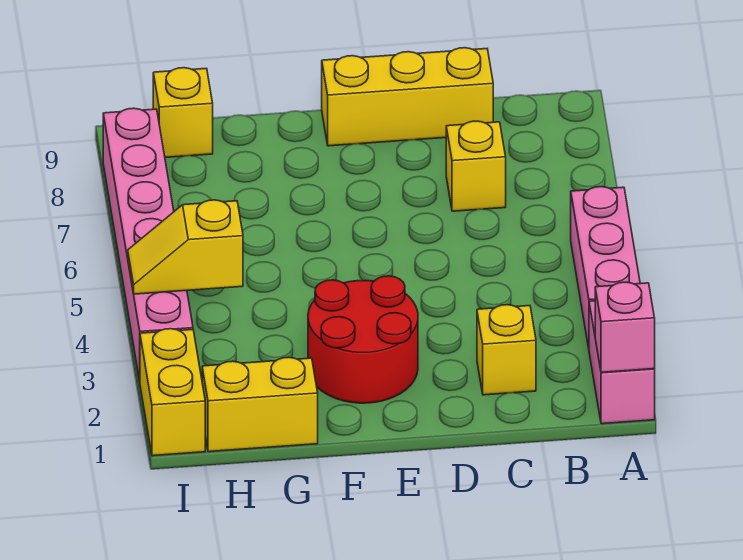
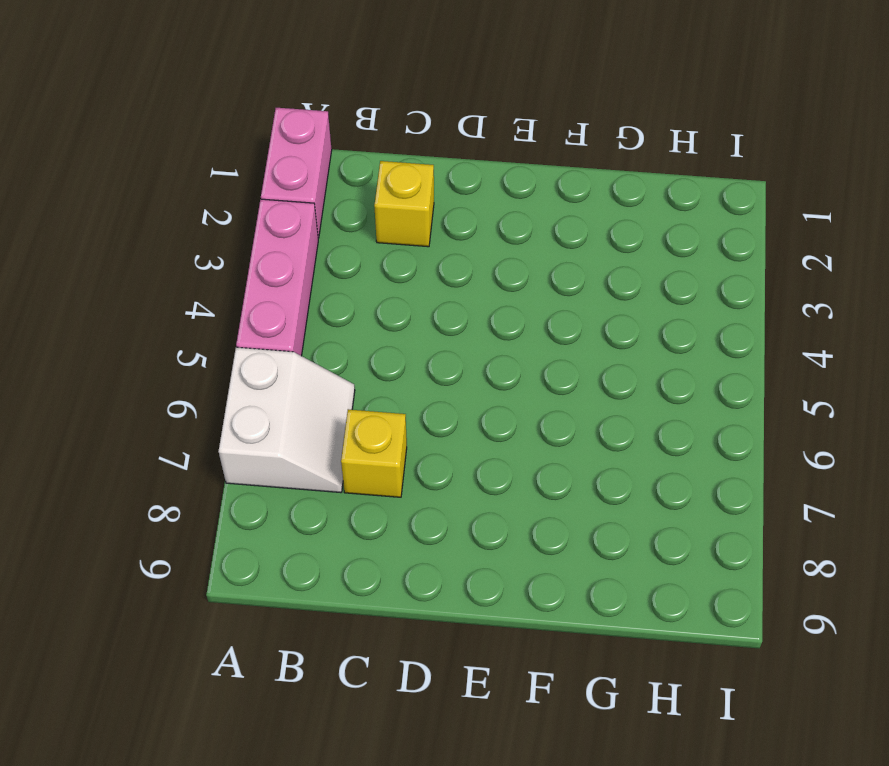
white 2x2 slope [219,347,355,493] -> none
none -> yellow 1x3 brick [322,48,493,146]
none -> red 2x2 round brick [308,276,418,403]
none -> yellow 1x2 brick [202,357,318,452]

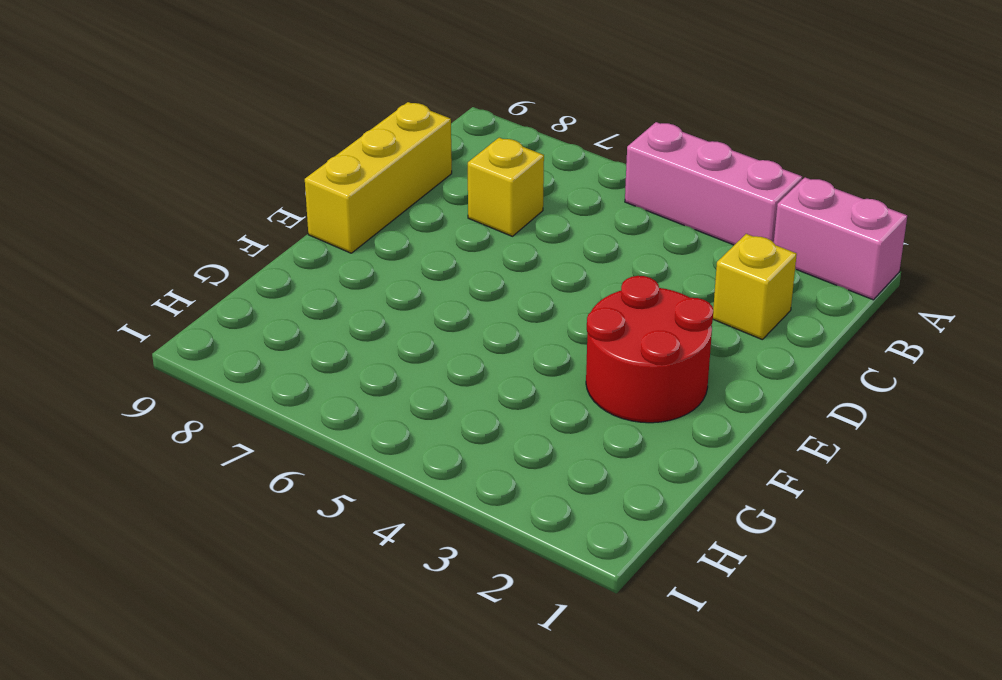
none -> yellow 1x2 brick [202,357,318,452]
none -> yellow 1x1 brick [153,68,213,157]
none -> yellow 1x2 brick [140,329,205,456]

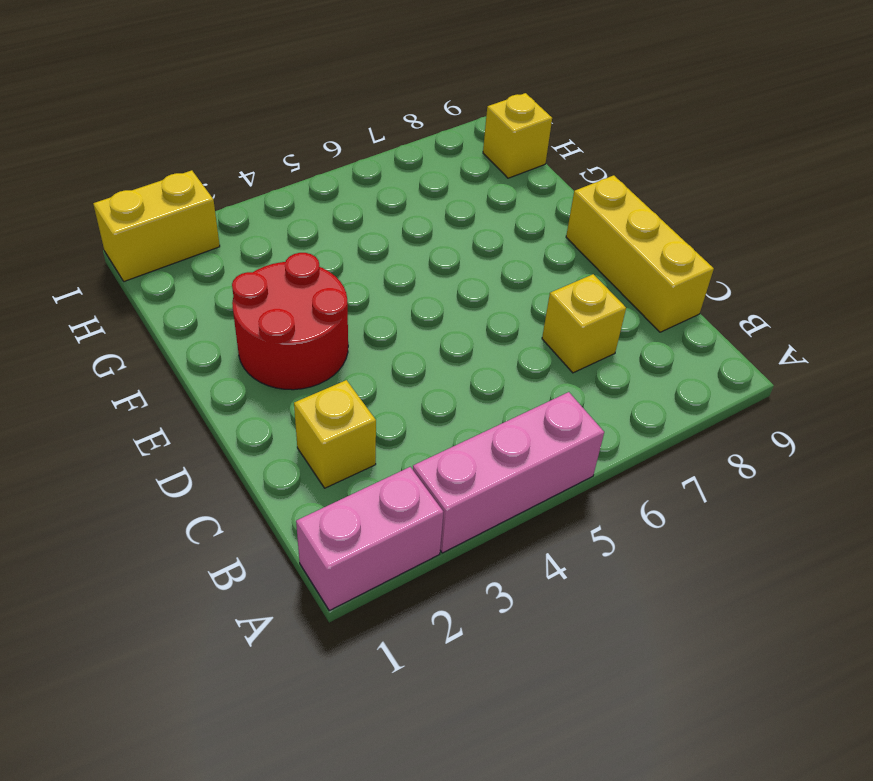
none -> yellow 1x2 brick [202,357,318,452]
none -> pink 1x6 brick [103,108,193,381]
none -> pink 1x1 brick [595,282,655,372]

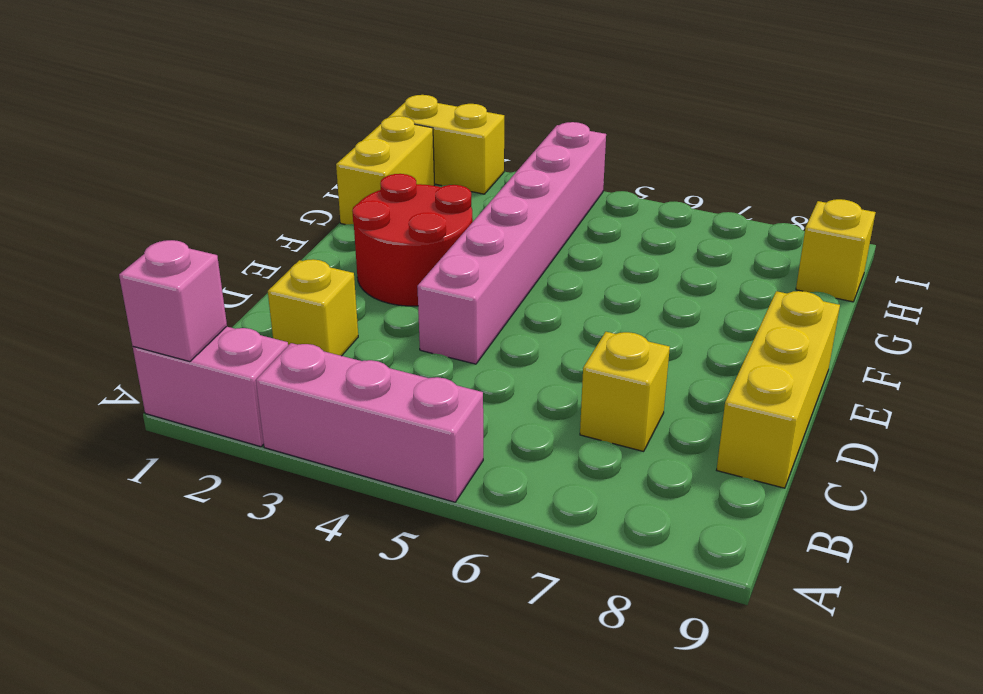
pink 1x6 brick [417,122,606,364] -> pink 1x6 brick turned to [103,108,193,381]
none -> yellow 1x2 slope [128,200,243,294]

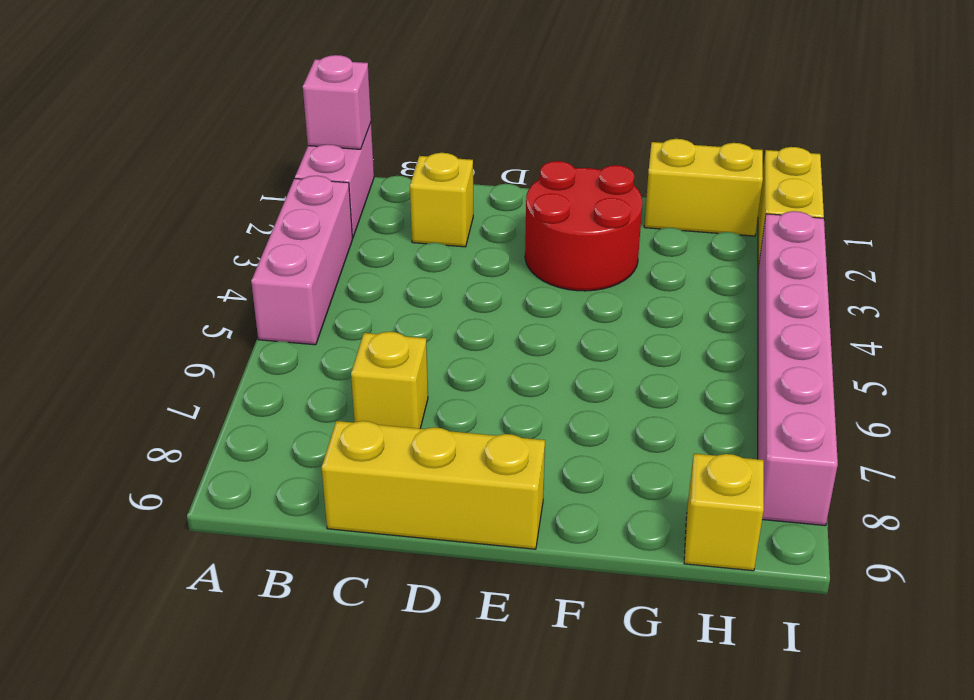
none -> yellow 1x2 slope [128,200,243,294]

